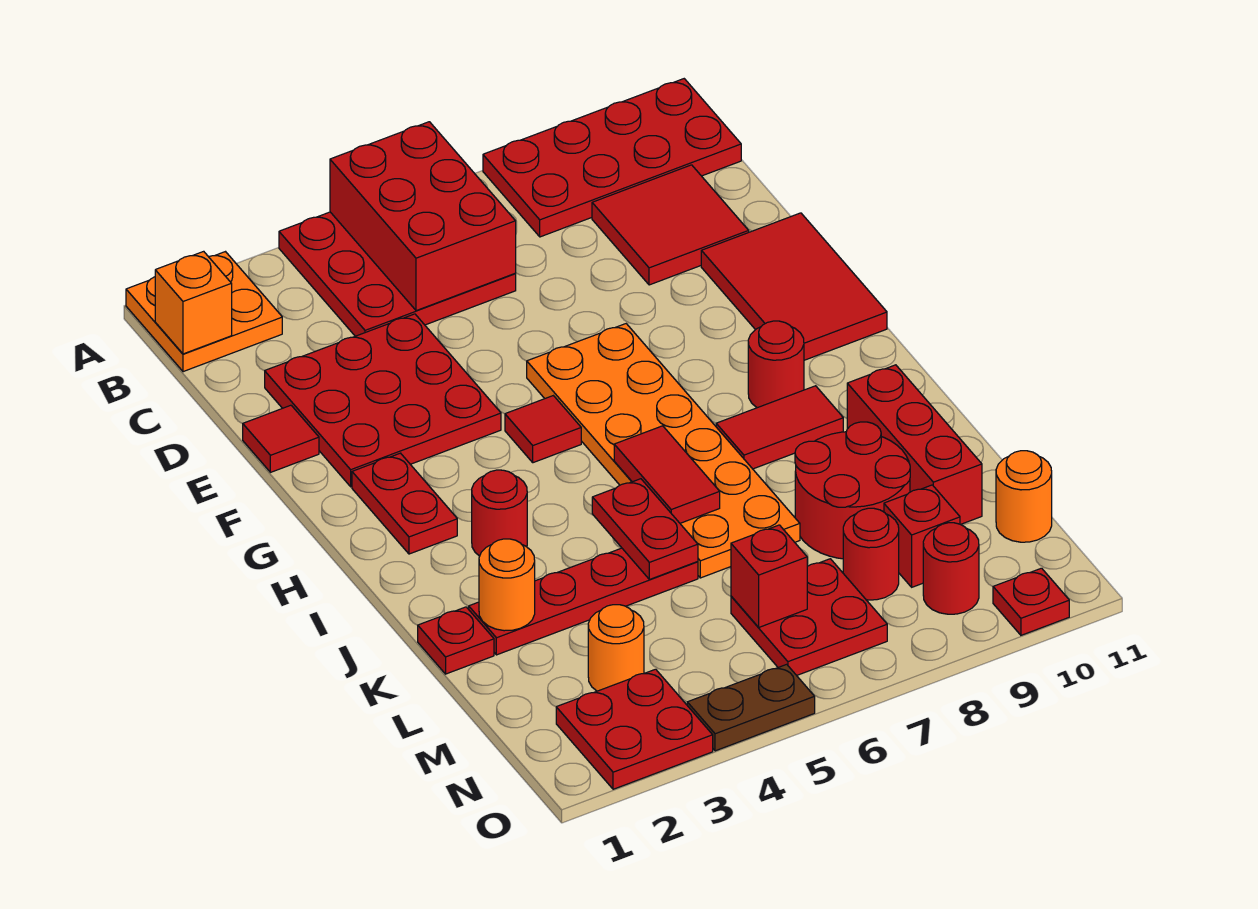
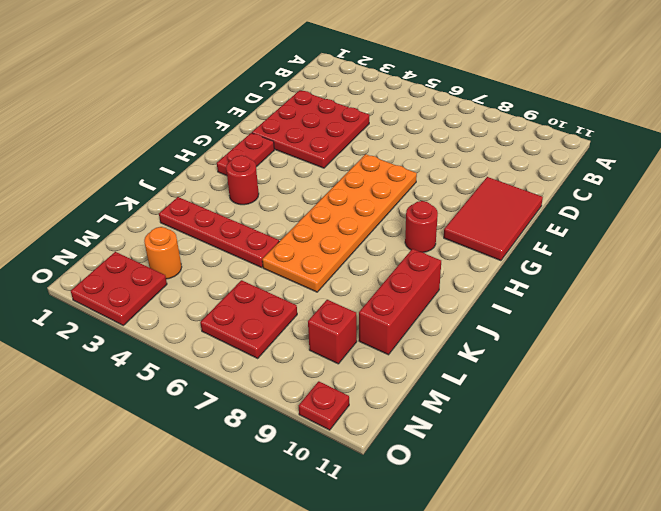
none -> orange 2x2 plate [126,252,282,372]
none -> red 3x3 plate [279,212,516,336]
none -> red 2x4 plate [483,79,741,237]
none -> red 2x2 tile [592,165,749,285]

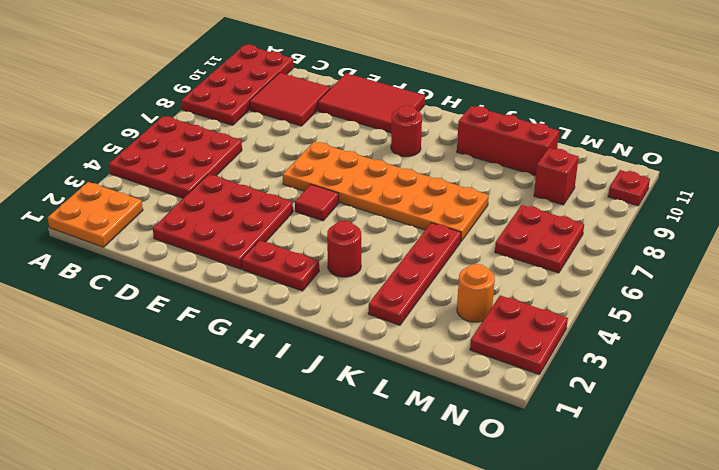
none -> red 1x1 tile [243,405,319,472]
none -> red 1x2 tile [716,386,843,469]
none -> red 1x1 plate [418,607,494,674]
none -> red 2x2 round brick [795,422,910,559]

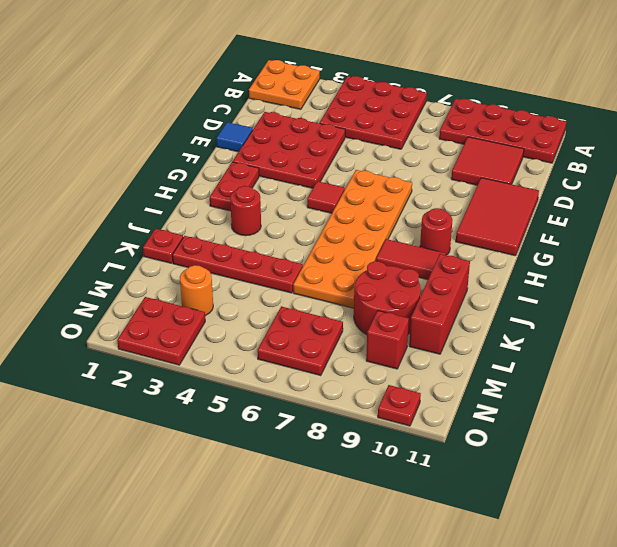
blue 1x1 tile [216,122,253,152] -> red 1x1 tile [243,405,319,472]
none -> red 1x1 round brick [843,508,899,600]
none -> orange 1x1 round brick [996,451,1052,542]
none -> red 1x1 round brick [923,523,979,614]
none -> brown 1x2 plate [687,664,815,751]

